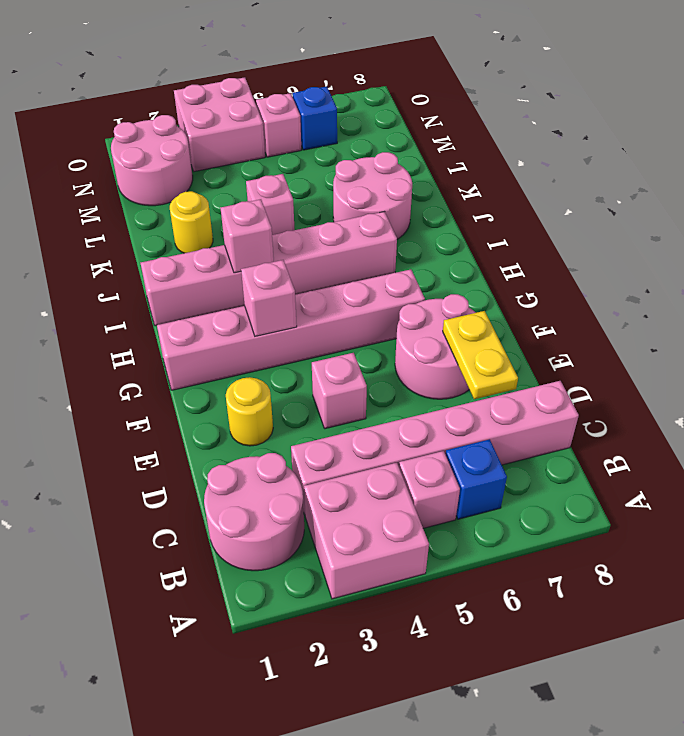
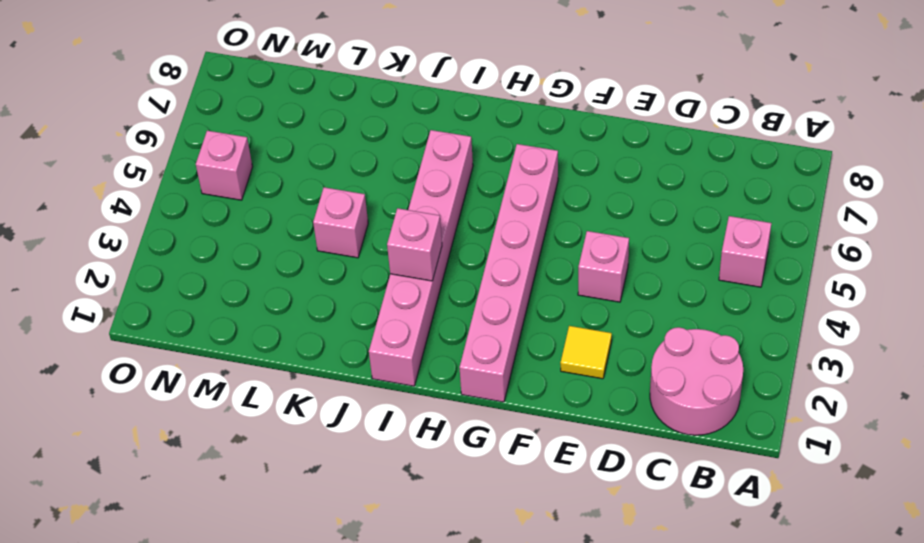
yellow 1x1 tile [560,326,612,379] -> yellow 1x1 round brick [226,377,273,446]
none -> pink 2x2 brick [304,463,429,599]
none -> blue 1x1 brick [446,439,507,519]
none -> pink 1x6 brick [291,381,579,514]

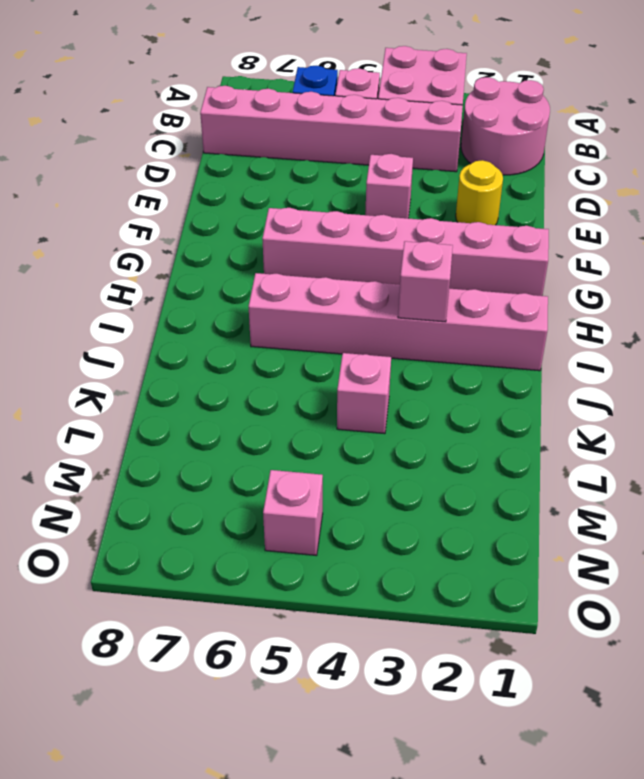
none -> pink 2x2 round brick [395,294,476,399]
none -> pink 2x2 round brick [333,152,412,239]
none -> yellow 1x1 round brick [170,191,213,253]

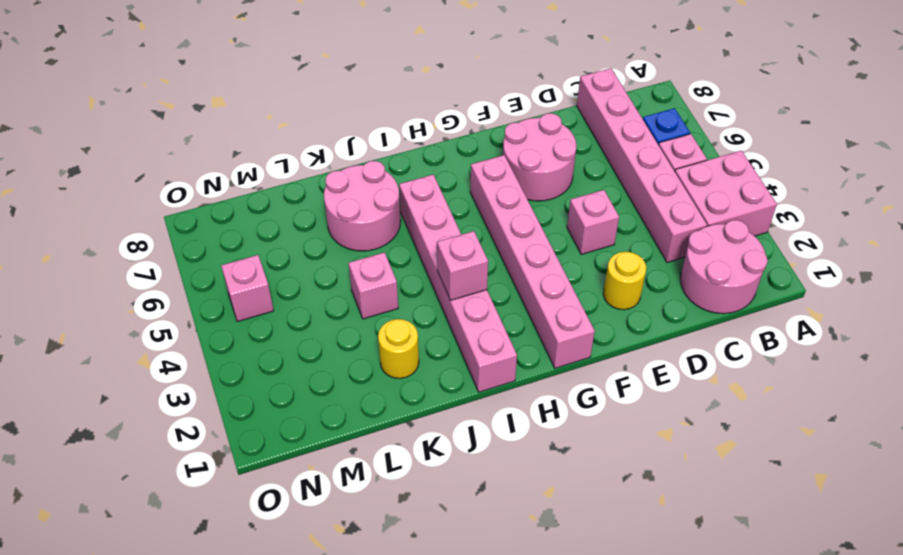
none -> pink 2x2 round brick [111,115,193,206]
none -> pink 2x2 brick [174,77,265,172]
none -> blue 1x1 brick [293,86,337,150]

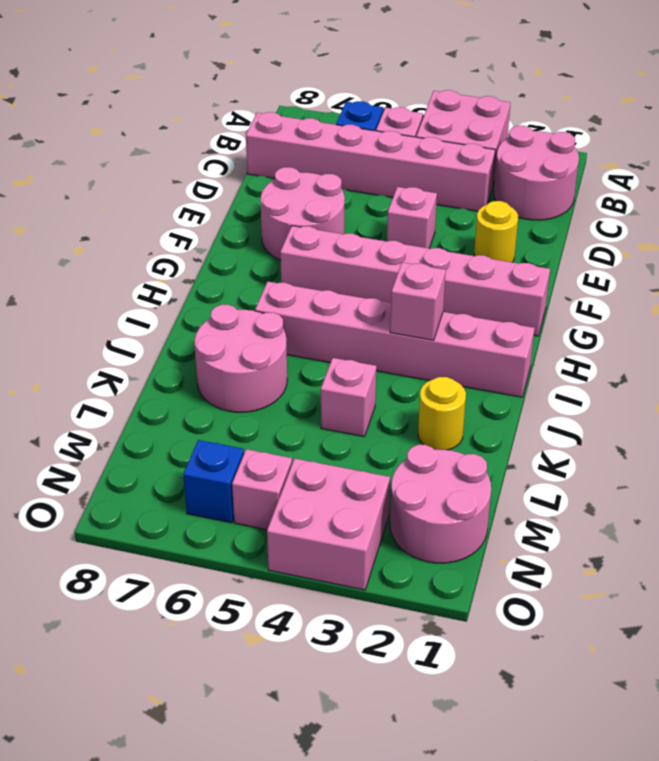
none -> yellow 1x2 plate [443,311,518,399]
none -> pink 1x1 brick [241,260,297,336]

